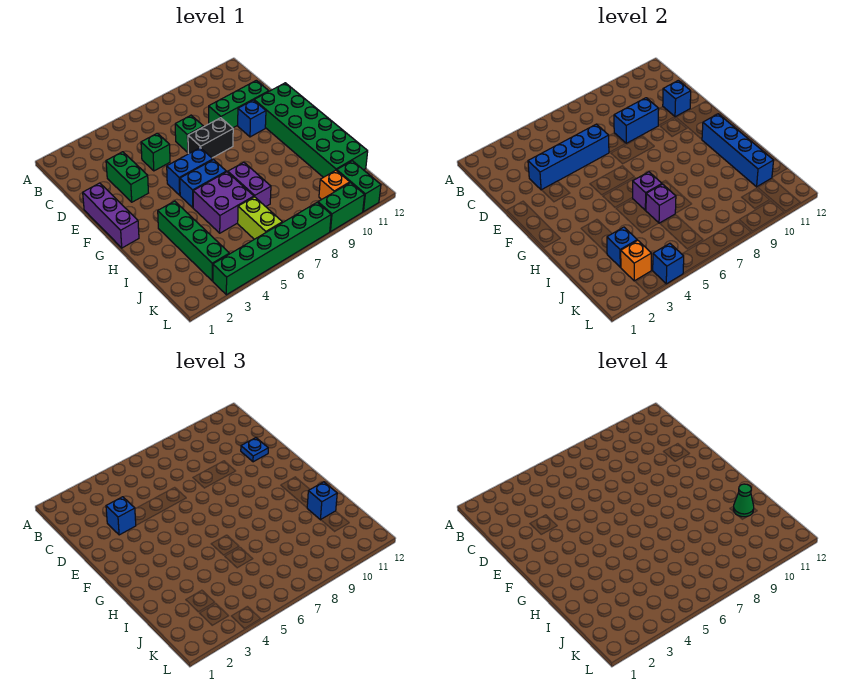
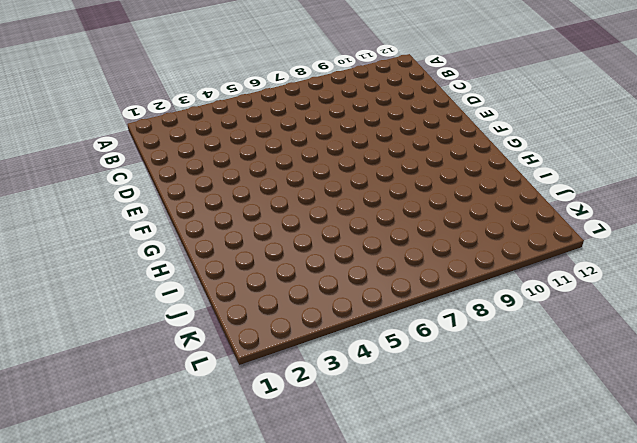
none -> green 1x2 brick [106,152,148,202]
none -> green 1x1 brick [141,133,170,171]
none -> green 1x1 brick [175,115,203,152]
none -> green 1x3 brick [209,80,269,128]

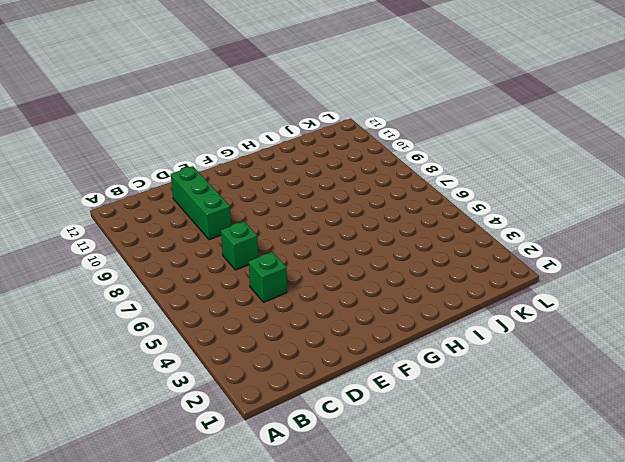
none -> green 1x2 brick [106,152,148,202]
none -> purple 1x3 brick [83,183,139,248]
none -> black 1x2 brick [188,118,233,158]
none -> blue 1x1 brick [238,100,266,137]

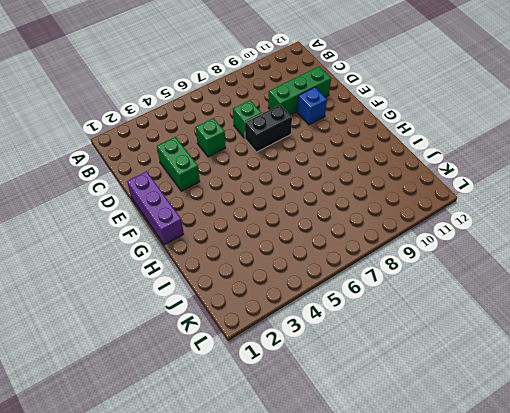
none -> green 2x6 brick [254,83,368,177]
none -> blue 1x2 brick [167,148,213,195]
none -> blue 1x2 brick [180,160,226,208]
none -> green 1x4 brick [158,201,229,281]

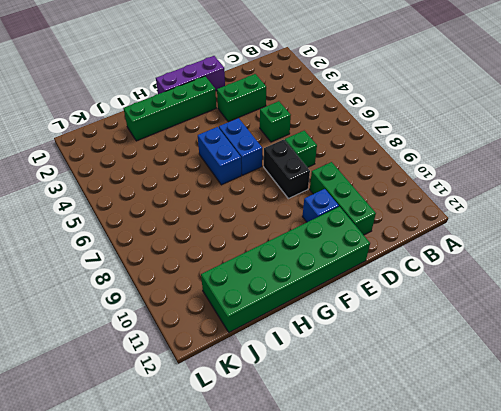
green 1x4 brick [124,76,216,141] -> green 1x4 brick moved to [158,201,229,281]
none -> purple 2x2 brick [193,172,254,233]
none -> purple 1x2 brick [228,162,271,207]
none -> lime 1x2 brick [238,197,282,239]
none -> orange 1x1 brick [319,170,350,199]

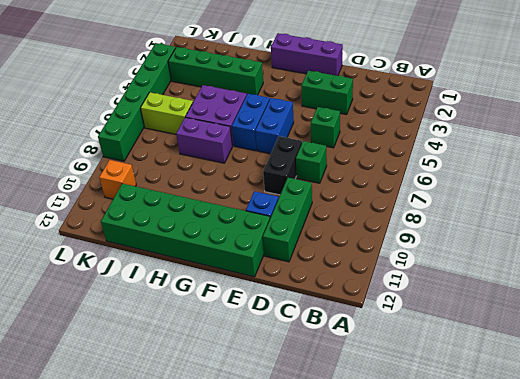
none -> green 1x2 brick [337,161,381,212]
none -> green 1x2 brick [318,183,365,232]
none -> blue 1x4 brick [528,124,609,190]
none -> blue 1x2 brick [614,98,659,143]

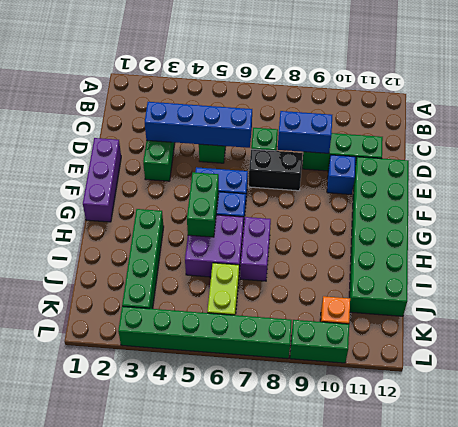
green 1x2 brick [187,172,219,237] -> green 1x2 brick moved to [337,161,381,212]
none -> blue 1x1 brick [663,80,691,117]
none -> blue 1x4 brick [702,114,774,187]
none -> purple 1x1 brick [632,172,662,210]
none -> purple 1x1 brick [646,184,676,223]

